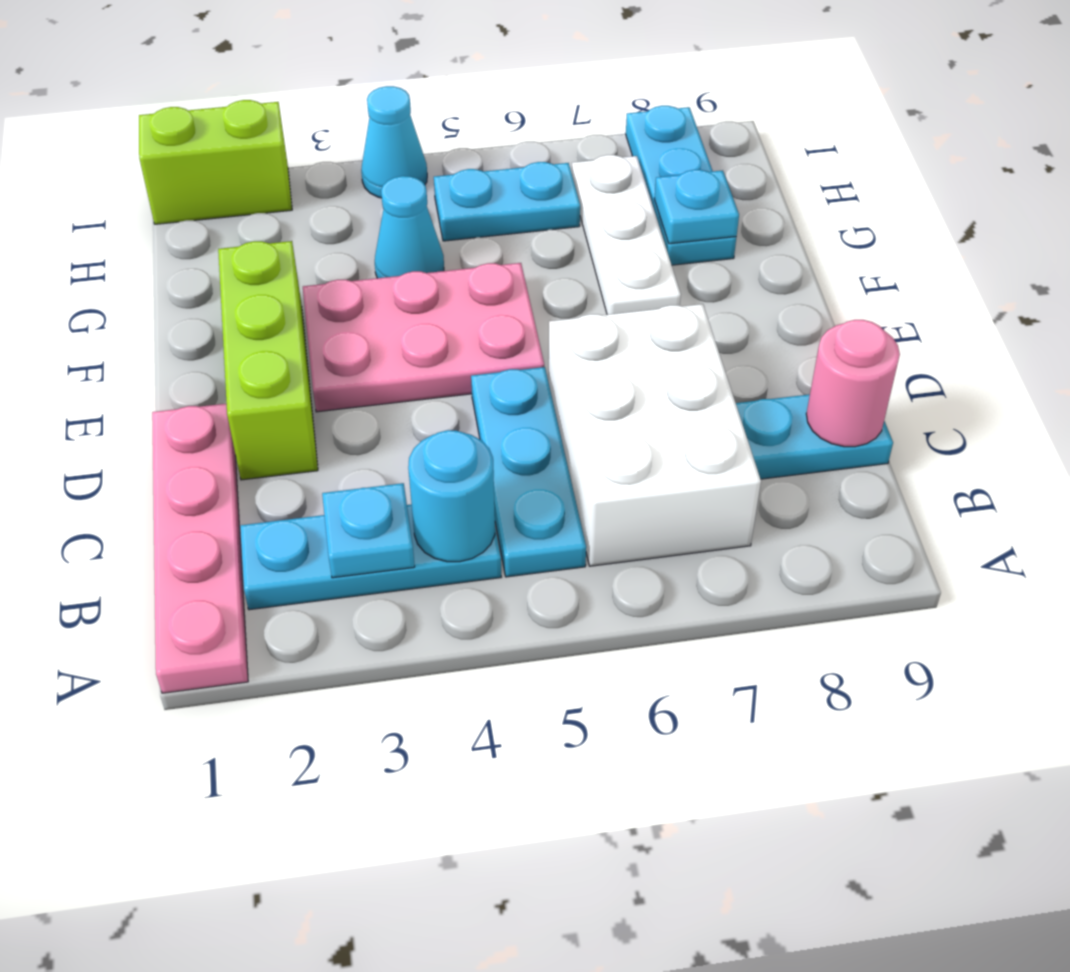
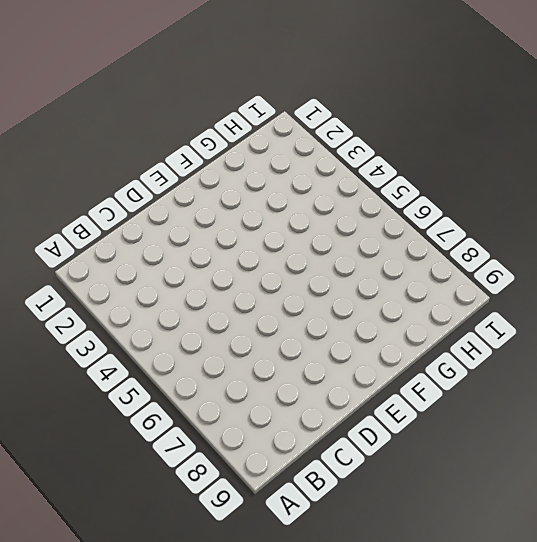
none -> pink 1x4 plate [152,403,248,693]
none -> cyan 1x3 plate [240,504,501,610]
none -> cyan 1x3 plate [471,367,586,577]

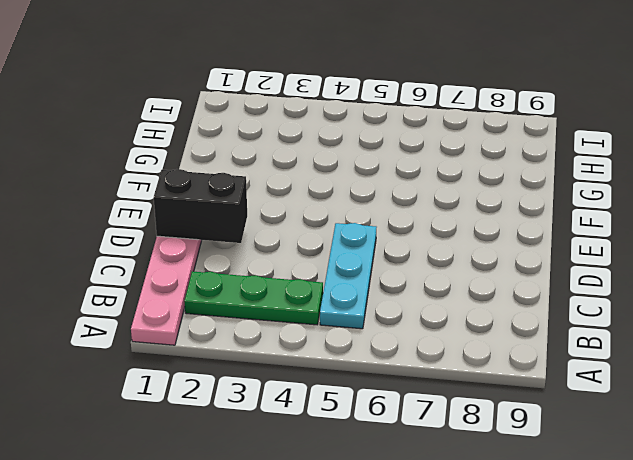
green 1x3 plate [184,271,323,325] -> cyan 1x3 plate [240,504,501,610]
black 1x2 brick [154,169,247,243] -> none
none -> white 2x3 brick [549,304,761,566]
none -> cyan 1x2 plate [736,394,893,479]
none -> lime 1x3 brick [218,241,318,480]

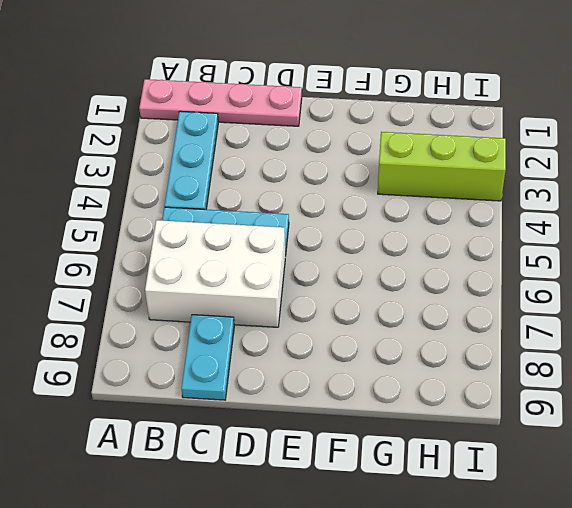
lime 1x3 brick [378,132,506,201] -> lime 1x3 brick moved to [218,241,318,480]
none -> pink 2x3 plate [303,263,544,412]
none -> white 1x3 plate [572,155,681,315]
none -> cyan 1x1 cone [375,176,444,278]

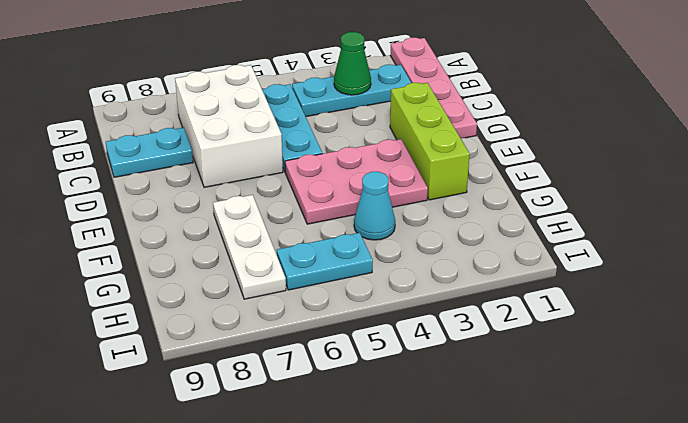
green 1x1 cone [334,32,371,95] -> cyan 1x1 plate [322,483,415,578]
none -> cyan 1x3 plate [626,106,736,265]
none -> lime 1x2 brick [139,100,292,224]
none -> cyan 1x1 cone [361,86,427,198]

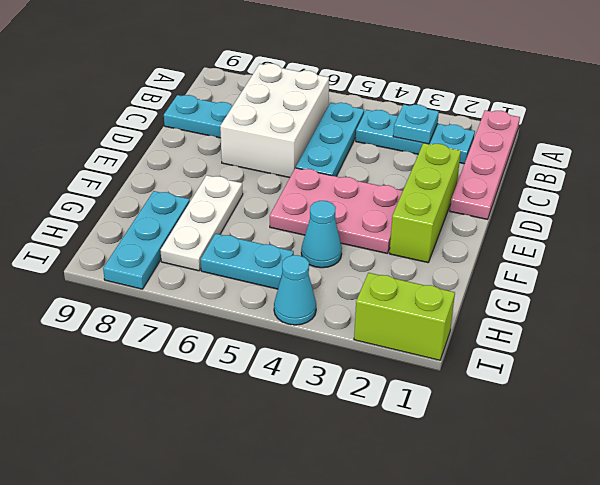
none -> cyan 1x1 round brick [408,430,495,562]
none -> pink 1x1 round brick [806,320,900,447]
none -> cyan 1x1 plate [654,170,739,244]

